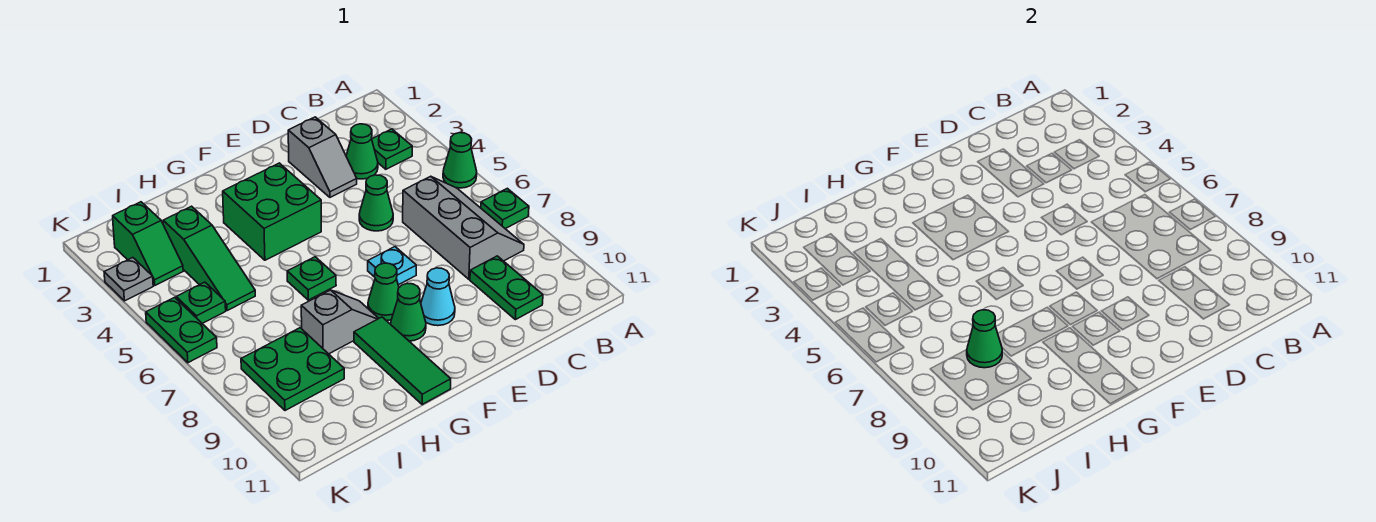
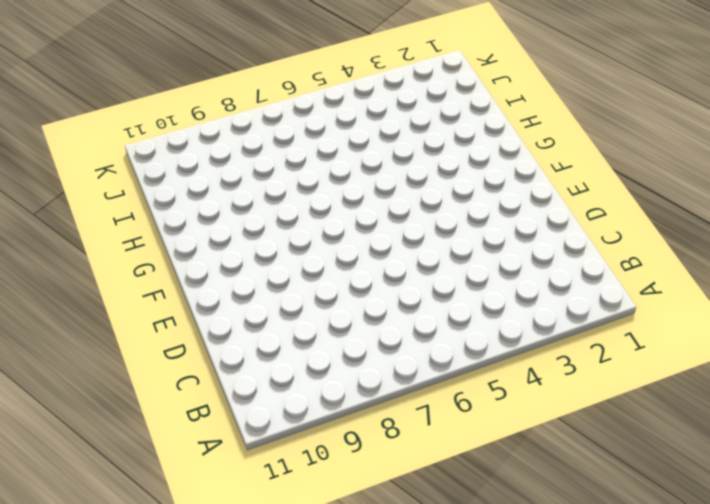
none -> green 1x1 cone [443,133,477,188]
none -> green 1x1 plate [481,188,529,229]
none -> green 1x1 plate [372,129,412,169]

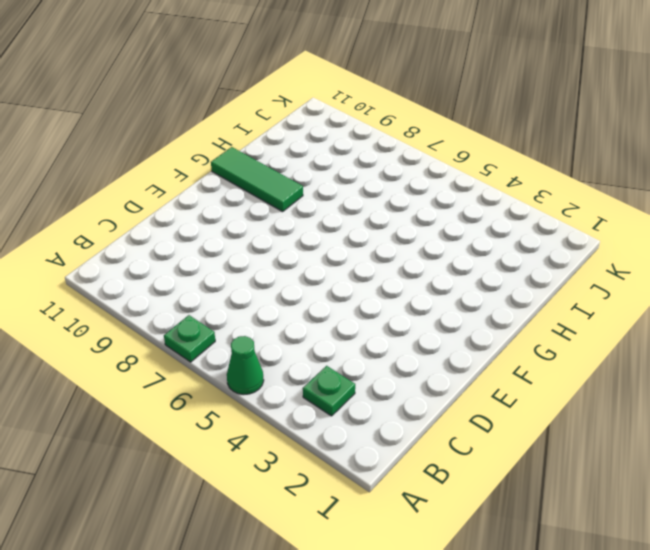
none -> grey 2x3 slope [403,176,524,279]
none -> green 1x1 cone [346,124,378,179]
none -> green 1x2 plate [470,256,543,320]

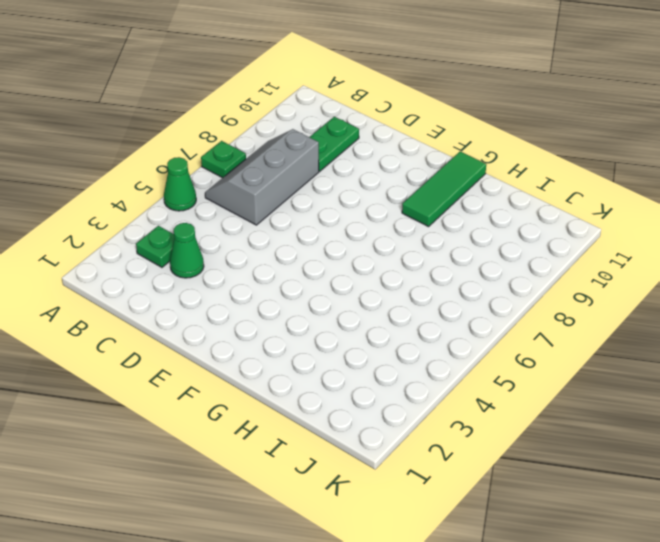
none -> grey 1x2 slope [288,117,357,197]
none -> green 1x1 cone [359,175,393,231]
none -> cyan 1x1 plate [368,247,416,285]

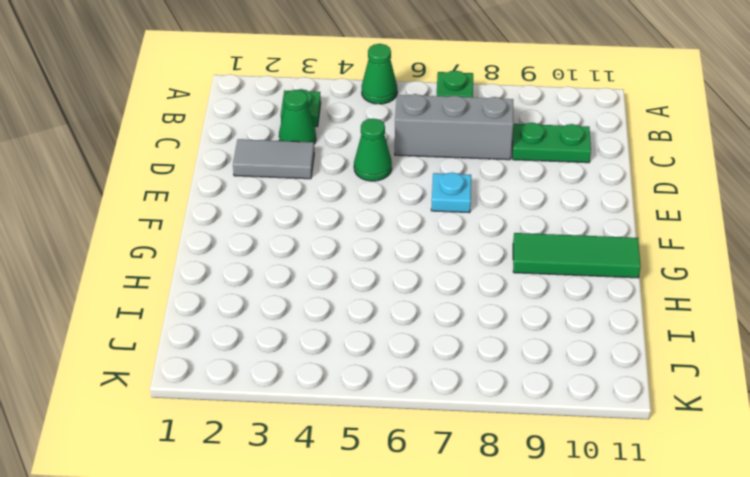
grey 1x2 tile [233,139,314,179] -> grey 1x2 slope [288,117,357,197]
none -> cyan 1x1 cone [421,268,455,326]
none -> green 2x2 brick [223,163,321,260]
none -> green 1x1 cone [368,263,399,321]

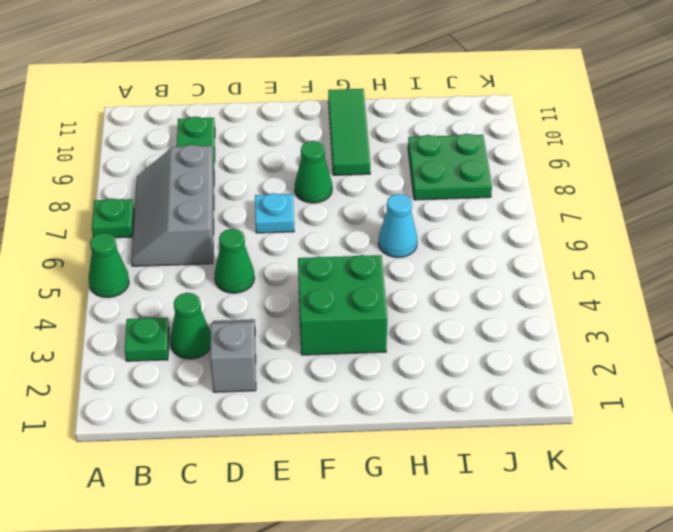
cyan 1x1 cone [378,194,417,257] -> cyan 1x1 cone moved to [421,268,455,326]
none -> green 1x1 cone [391,283,426,341]
none -> green 1x1 plate [287,257,336,300]
none -> grey 1x2 slope [301,290,379,354]

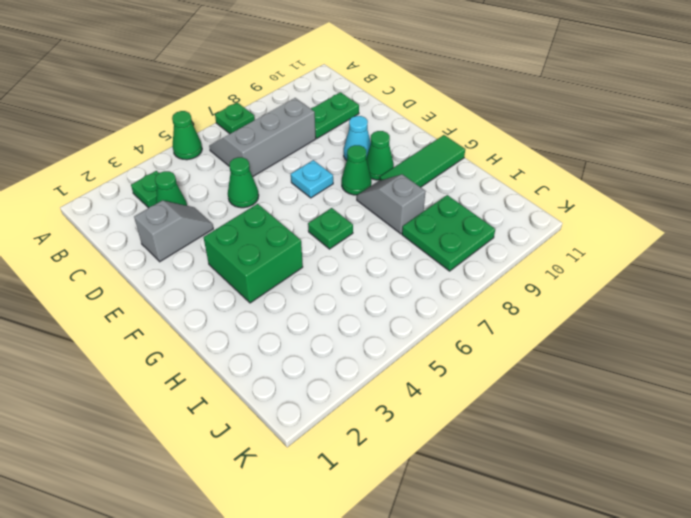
none -> green 1x3 slope [163,206,255,311]
none -> green 1x2 slope [113,202,183,285]
none -> green 1x1 plate [176,282,226,323]

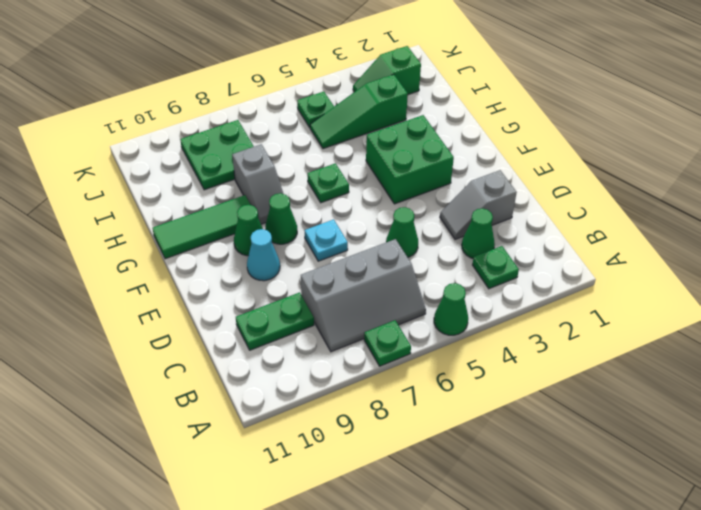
none -> grey 1x1 plate [104,258,153,301]
none -> green 1x2 plate [146,297,217,363]
none -> green 1x1 cone [967,310,1002,368]

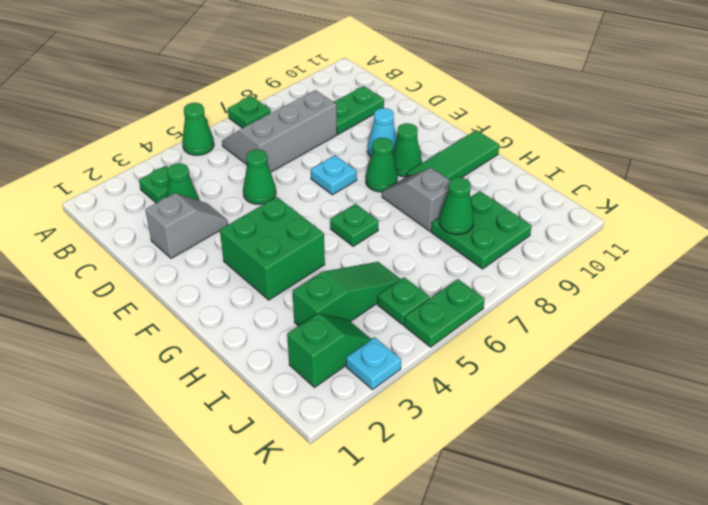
cyan 1x1 plate [346,337,401,390] -> grey 1x1 plate [104,258,153,301]

